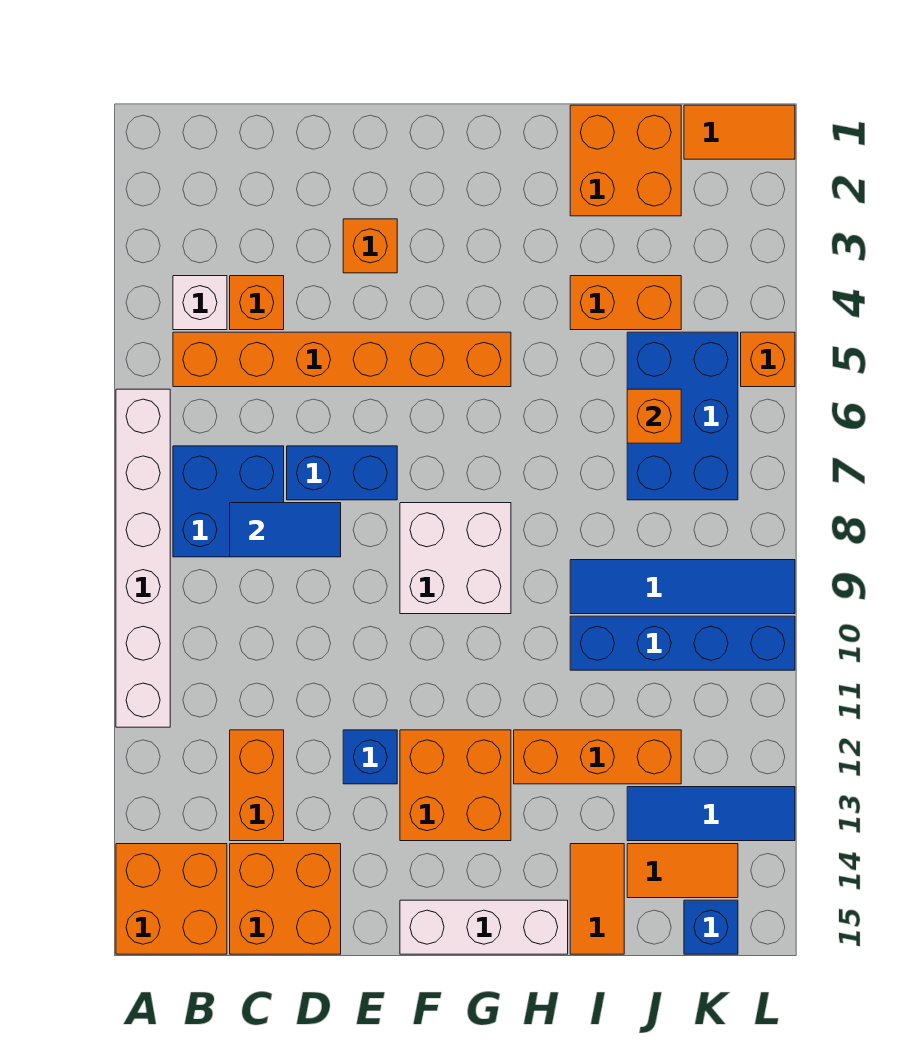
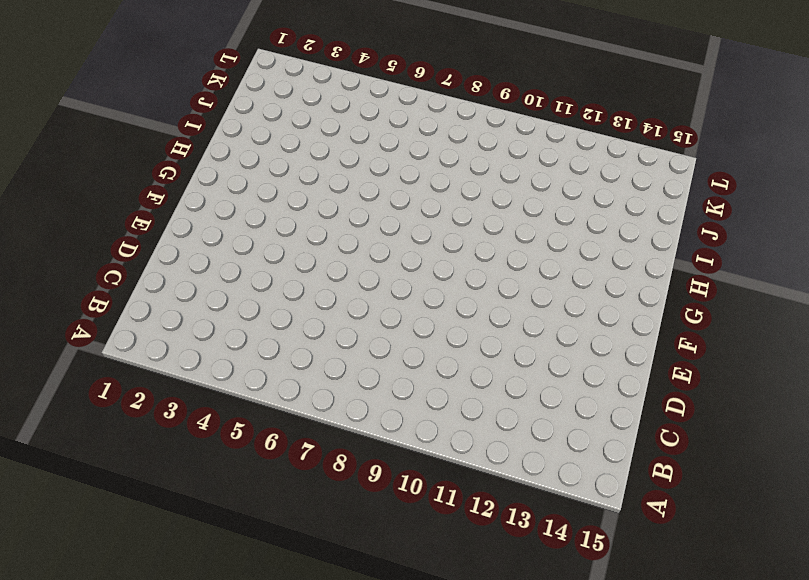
none -> white 1x6 brick [116,389,170,727]
none -> orange 2x2 brick [116,844,227,954]
none -> white 1x1 brick [173,276,227,330]

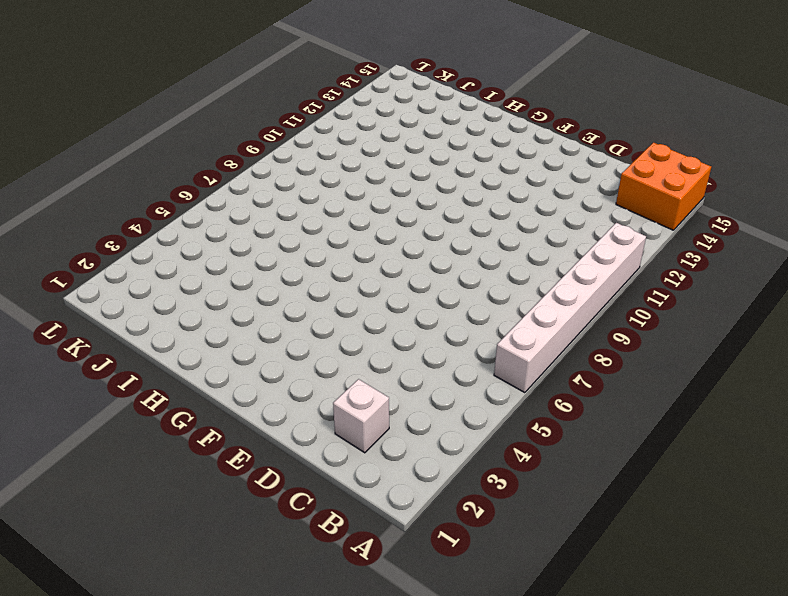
white 1x1 brick [333,379,389,453] -> white 1x1 brick moved to [173,276,227,330]
none -> orange 1x6 brick [173,332,511,387]
none -> blue 2x2 brick [173,446,284,557]
none -> orange 1x1 brick [230,276,284,330]

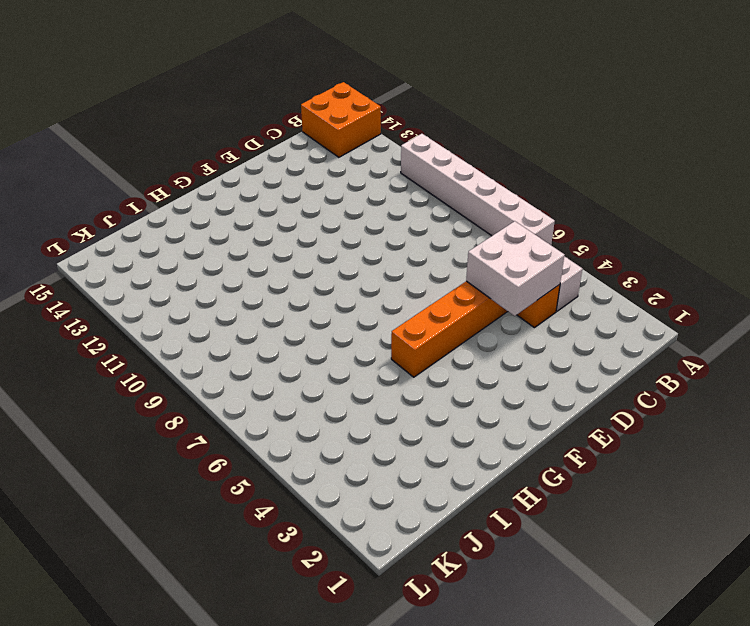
white 2x2 brick [466,221,564,316] -> white 2x2 brick moved to [400,503,511,614]
none -> blue 2x2 brick [173,446,284,557]
none -> orange 1x2 brick [230,730,284,841]
none -> orange 2x2 brick [230,844,341,954]

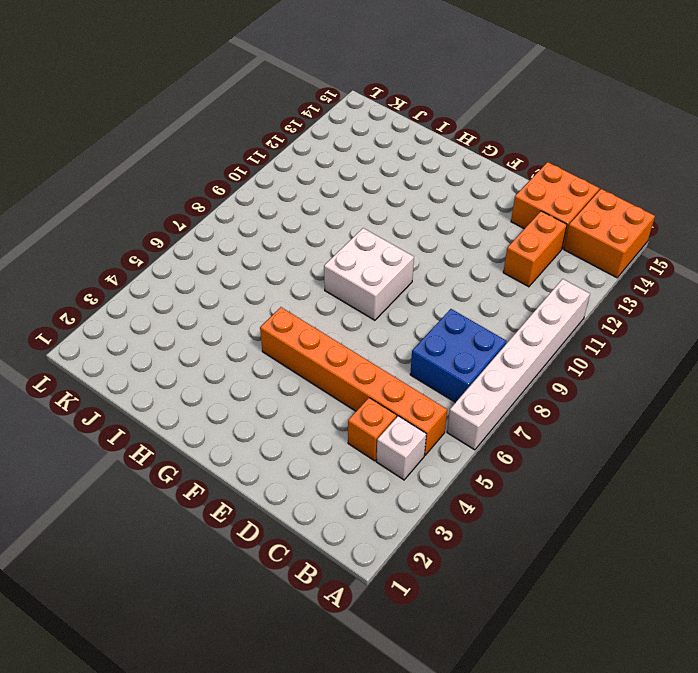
none -> blue 1x2 brick [287,446,397,500]
none -> orange 1x1 brick [343,219,397,273]
none -> blue 1x1 brick [343,730,397,784]

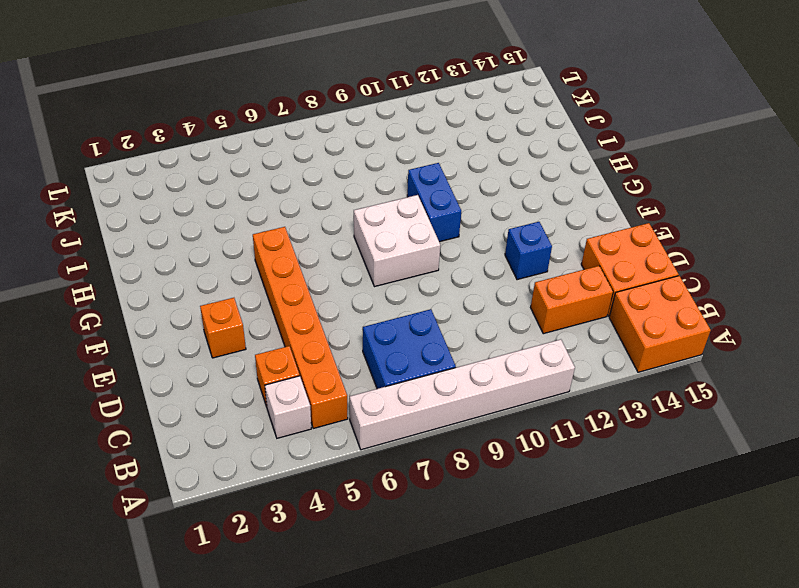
blue 1x2 brick [407,163,461,242] -> blue 1x2 brick moved to [287,446,397,500]
none -> orange 2x2 brick [400,730,511,841]
none -> white 1x3 brick [400,900,568,954]
none -> orange 1x3 brick [514,730,681,784]

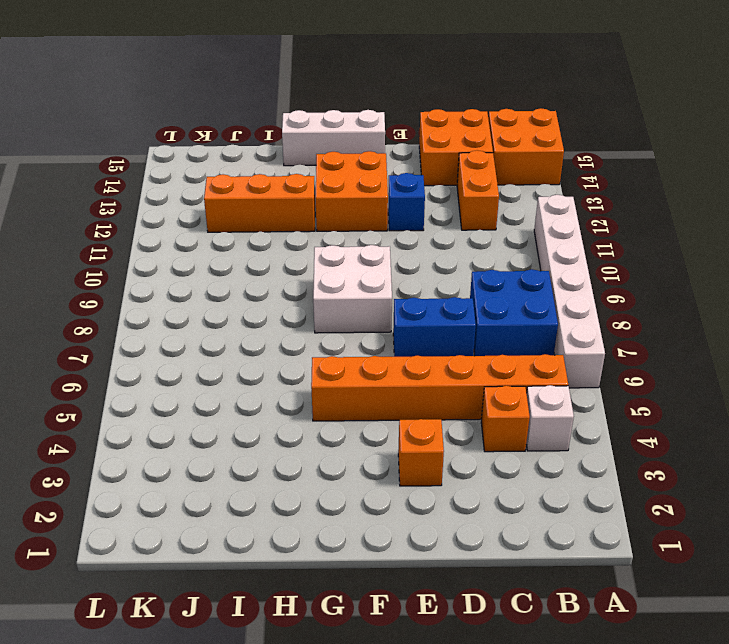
none -> orange 2x2 brick [570,105,681,216]
none -> orange 1x2 brick [570,276,681,330]
none -> blue 1x4 tile [570,560,795,614]

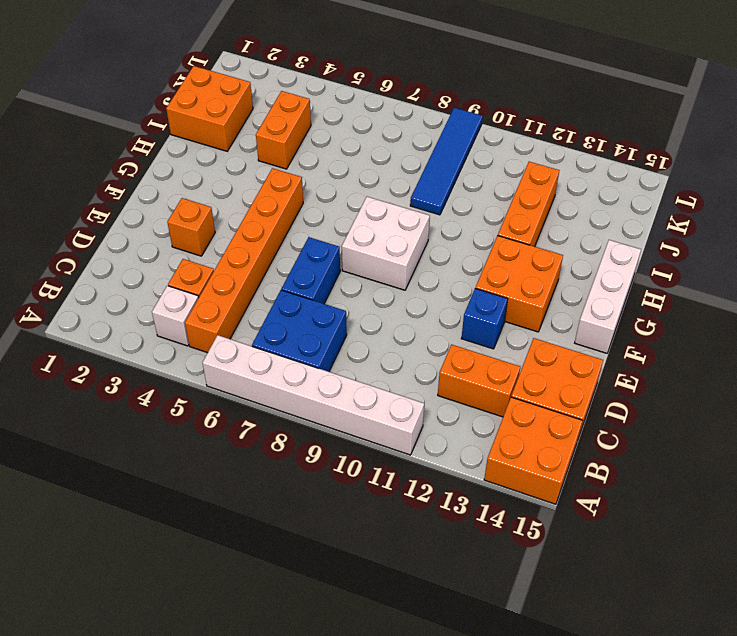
none -> blue 1x4 brick [570,616,795,670]
none -> orange 1x2 tile [570,844,624,954]
none -> blue 2x3 brick [627,332,738,500]

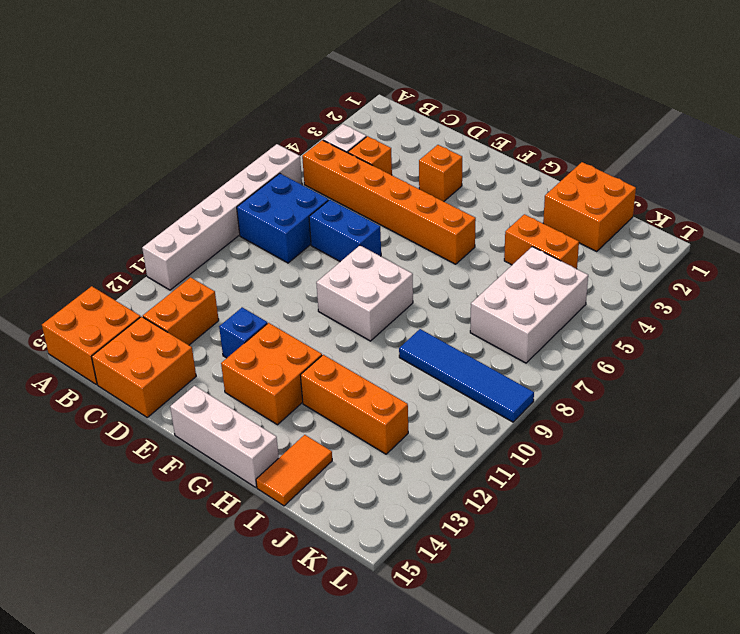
white 2x3 brick [470,247,588,363] -> blue 2x3 brick [627,332,738,500]
none -> blue 1x4 brick [570,616,795,670]
none -> blue 1x3 tile [627,787,795,841]
none -> orange 1x2 tile [627,844,738,898]

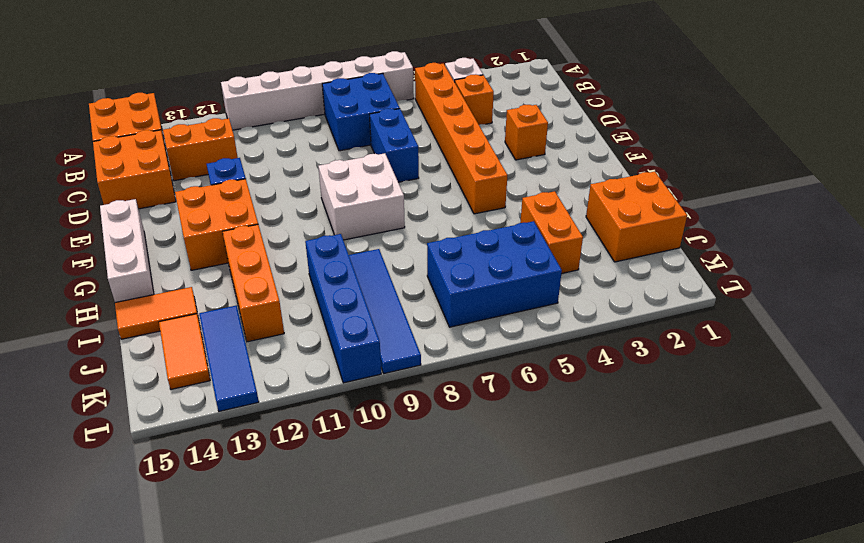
none -> orange 1x2 tile [684,105,795,159]
none -> blue 1x1 brick [684,900,738,954]
none -> orange 1x1 brick [741,332,795,387]

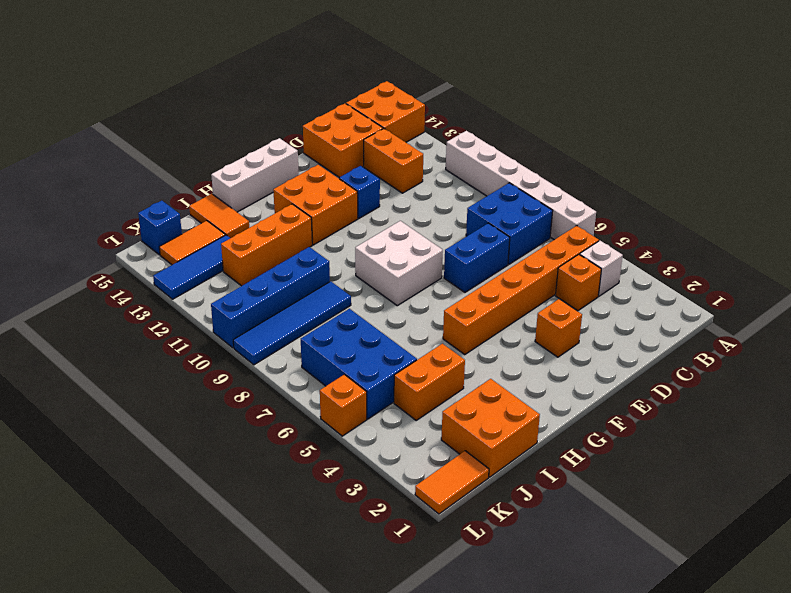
none -> blue 1x2 tile [230,503,341,557]
none -> orange 1x1 brick [627,389,681,443]

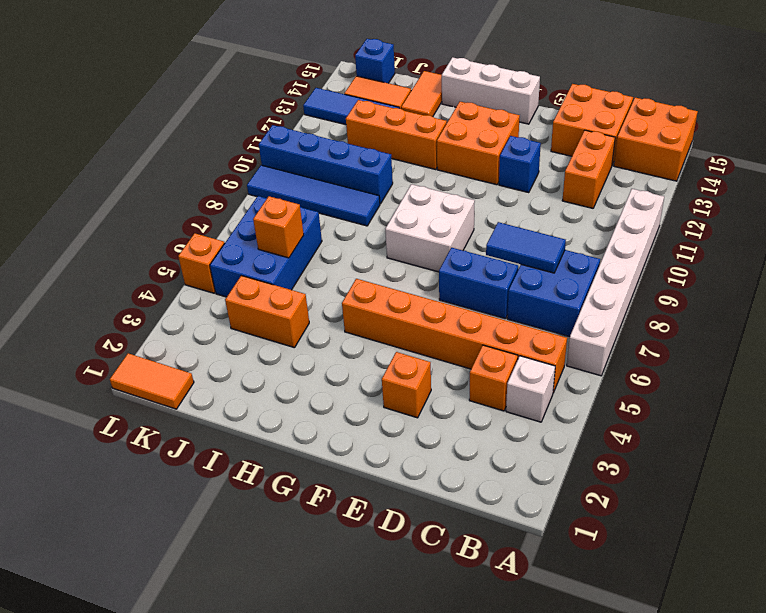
none -> orange 2x2 brick [570,105,681,216]

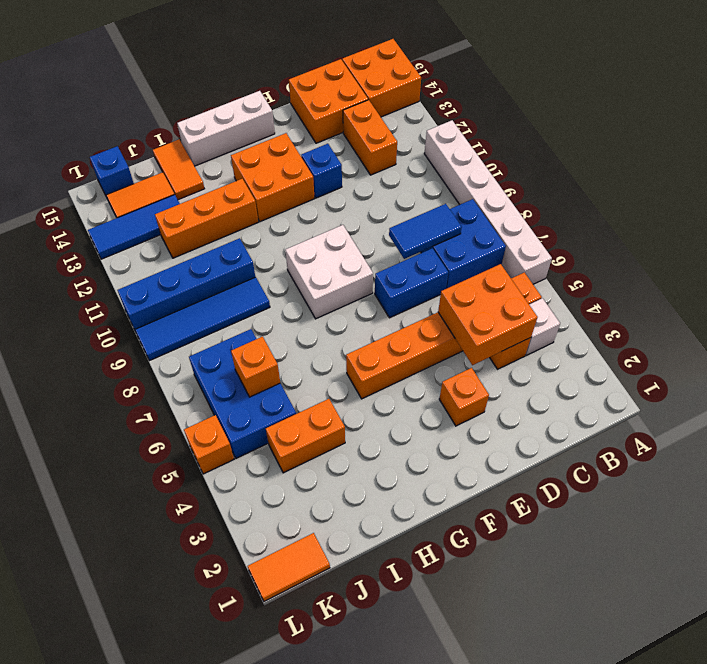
orange 2x2 brick [438,264,538,365] -> orange 2x2 brick moved to [570,105,681,216]

